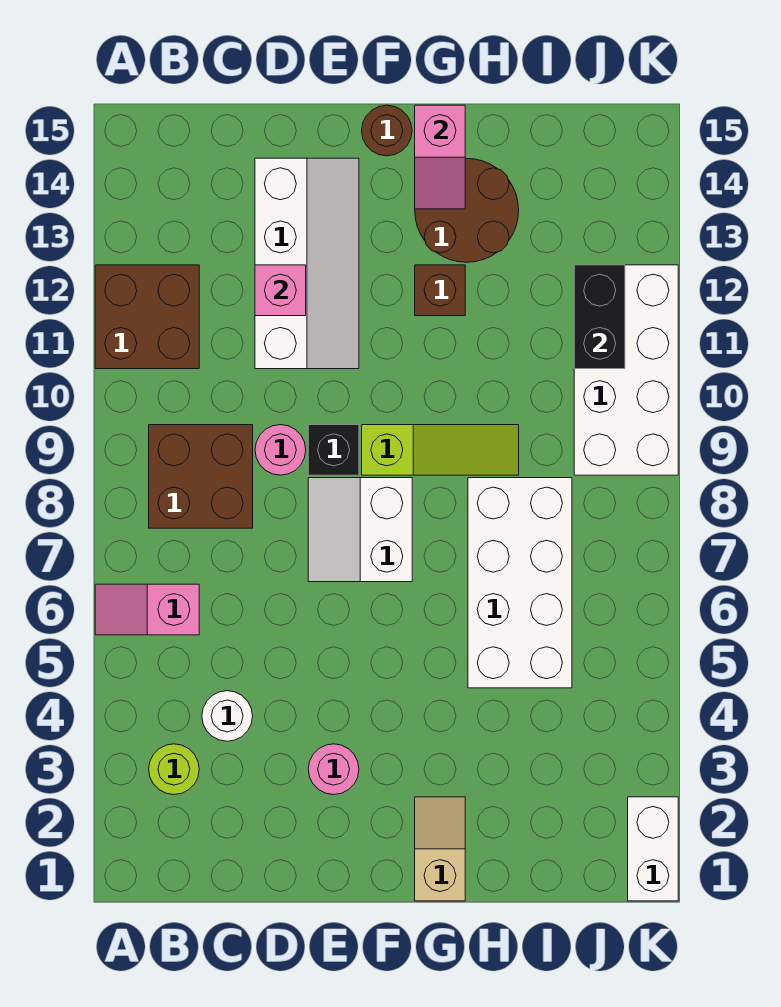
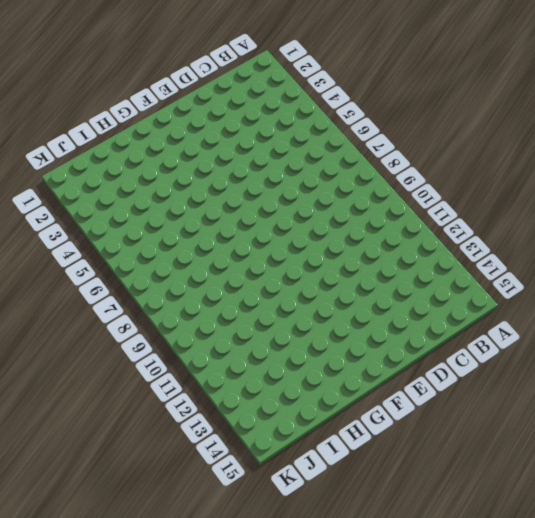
none -> pink 1x2 slope [95,584,199,635]
none -> brown 2x2 brick [95,265,199,369]
none -> lime 1x1 round brick [149,744,199,795]

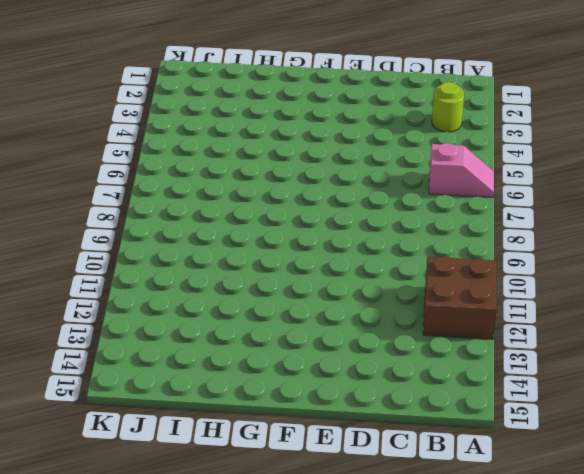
none -> brown 2x2 brick [149,425,253,528]
none -> white 1x1 round brick [202,691,252,741]
none -> pink 1x1 round brick [255,425,306,475]

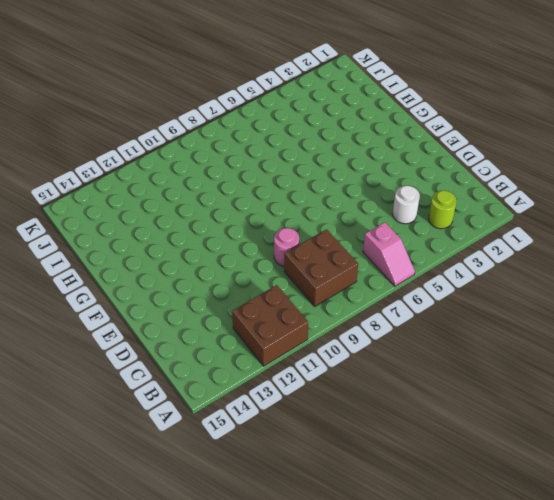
none -> white 2x4 slope [255,158,359,369]
none -> pink 1x1 round brick [308,744,359,795]
none -> white 2x2 slope [308,478,412,582]

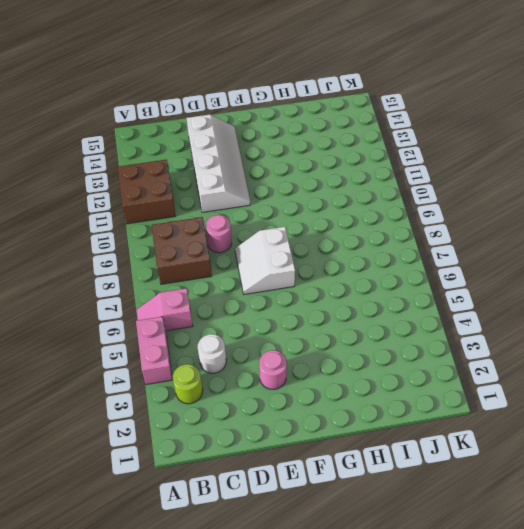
pink 1x2 brick [136,317,173,385] -> none
none -> black 1x1 brick [308,425,359,475]
none -> lime 1x3 slope [362,425,519,475]
none -> brown 1x1 round brick [362,105,412,156]

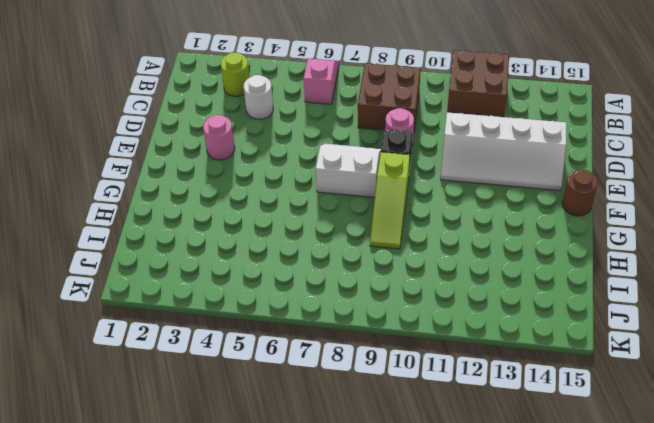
none -> tan 1x2 slope [415,797,465,901]
none -> brown 1x1 brick [415,265,465,316]
none -> brown 2x2 round brick [415,159,519,262]

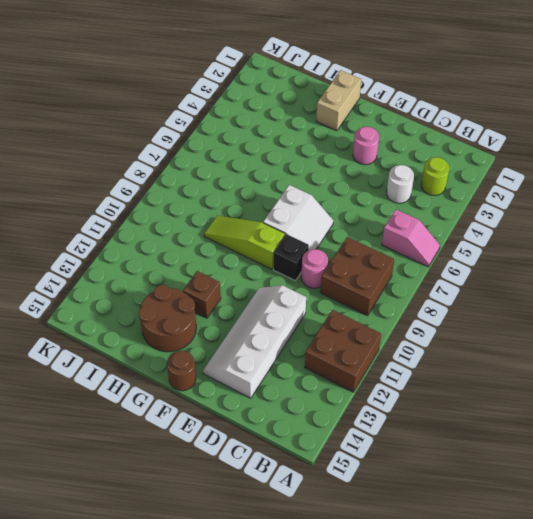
tan 1x2 brick [316,70,361,131] -> tan 1x2 slope [415,797,465,901]
none -> white 2x4 brick [468,478,572,688]
none -> white 2x4 brick [574,265,678,475]
none -> white 1x2 brick [628,797,678,901]

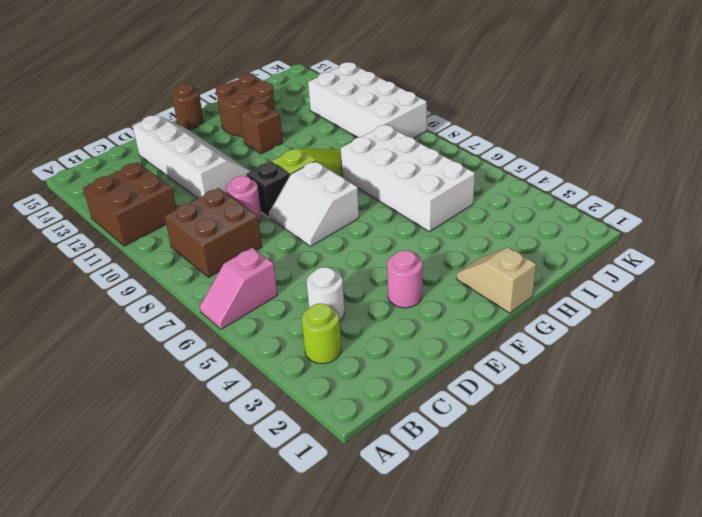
none -> white 1x2 brick [628,797,678,901]
none -> pink 1x1 brick [255,265,306,316]
none -> pink 1x2 slope [415,105,465,209]

